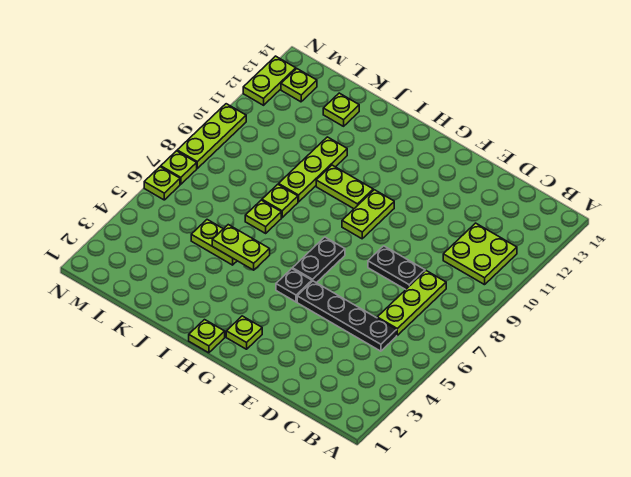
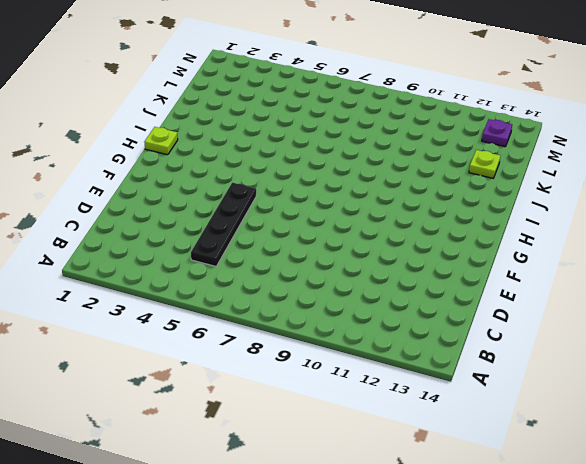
purple 1x1 plate [482,119,512,147] -> lime 1x1 plate [281,69,317,102]
none -> lime 2x2 plate [443,223,517,285]
none -> lime 1x3 plate [377,271,446,335]
none -> black 1x2 plate [368,246,425,290]

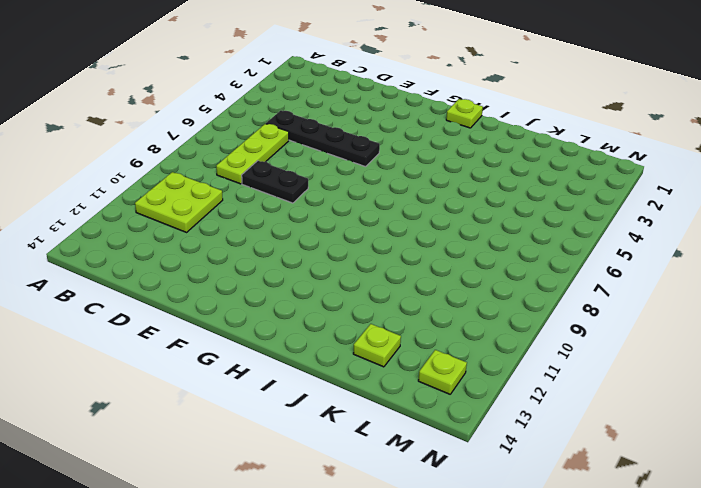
none -> lime 1x1 plate [226,316,262,349]
none -> black 1x1 plate [276,269,312,302]
none -> black 1x2 plate [293,237,345,283]

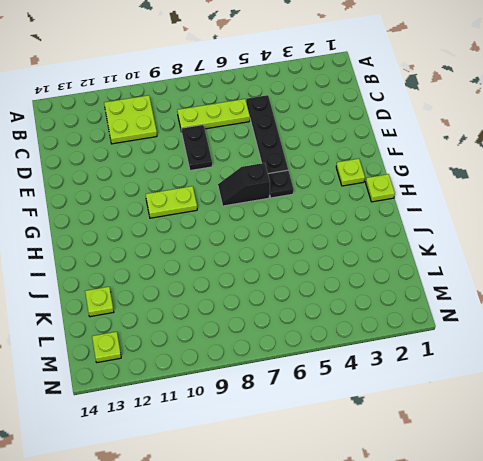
black 1x2 slope [218,163,270,206] -> black 1x2 plate [293,237,345,283]
none -> lime 1x2 plate [316,165,373,209]
none -> lime 1x2 plate [191,220,237,265]
none -> lime 1x1 plate [245,200,281,233]

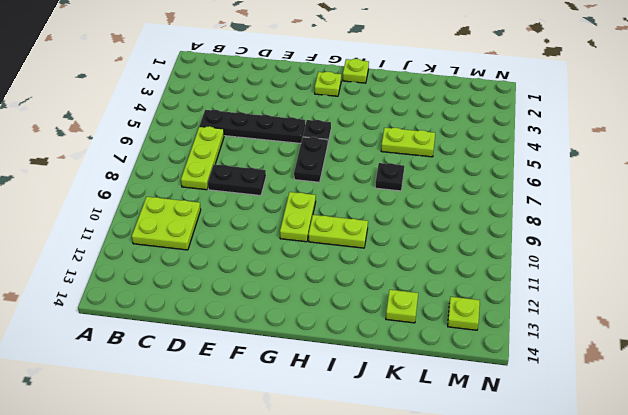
black 1x1 plate [375,163,404,191] -> lime 1x1 plate [245,200,281,233]
none -> lime 1x1 plate [262,184,298,218]
none -> lime 1x3 plate [279,137,347,202]
none -> lime 1x1 plate [144,167,180,200]

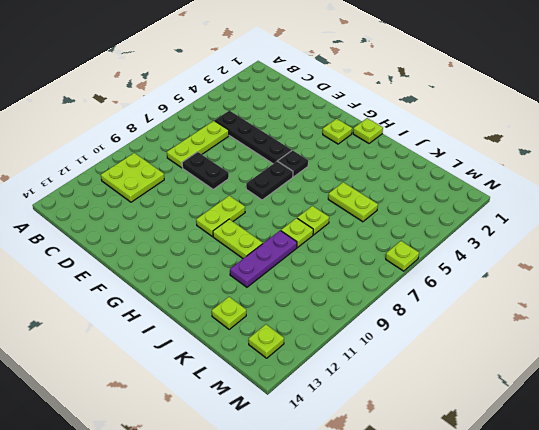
purple 1x3 plate [230,231,297,287] -> lime 1x3 plate [279,137,347,202]
none -> lime 1x1 plate [161,151,197,184]
none -> lime 1x3 plate [177,104,246,168]
none -> lime 1x2 plate [243,56,296,105]

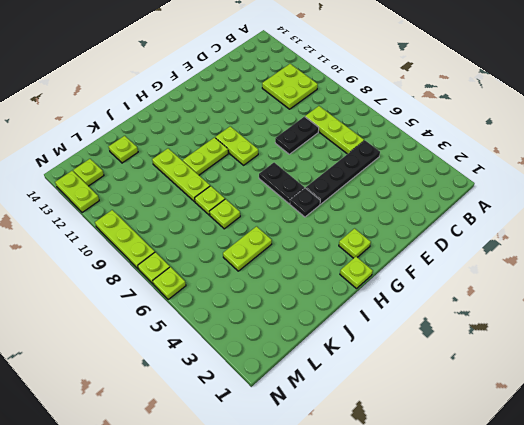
none -> lime 1x2 plate [212,225,270,270]

